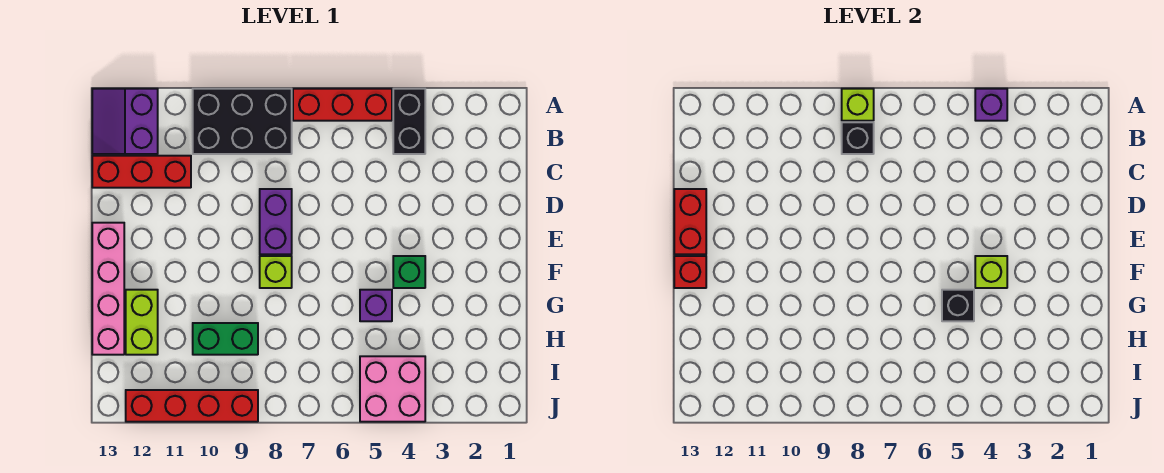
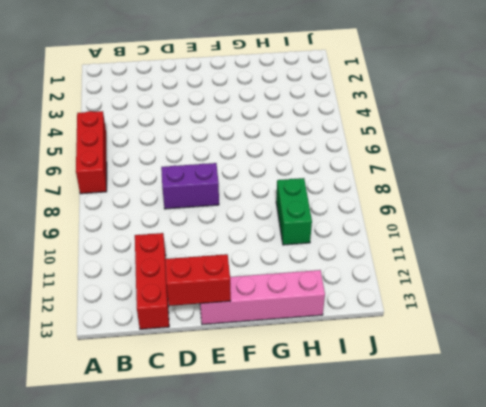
none -> black 1x2 brick [393,89,425,154]
none -> black 2x3 brick [193,89,292,154]
none -> purple 2x2 slope [92,89,158,154]

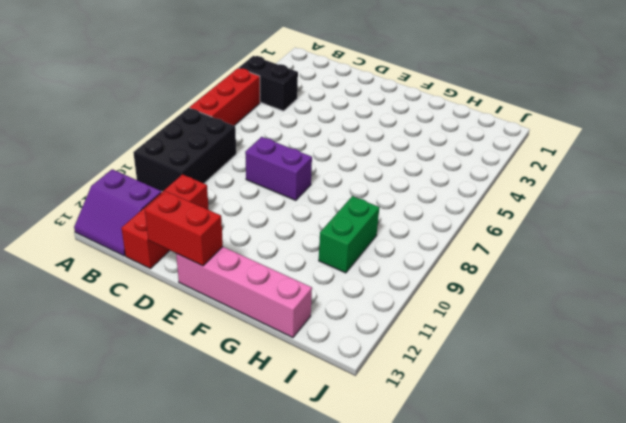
none -> green 1x1 brick [393,256,425,288]
none -> lime 1x1 brick [260,256,292,288]
none -> purple 1x1 brick [360,290,392,321]

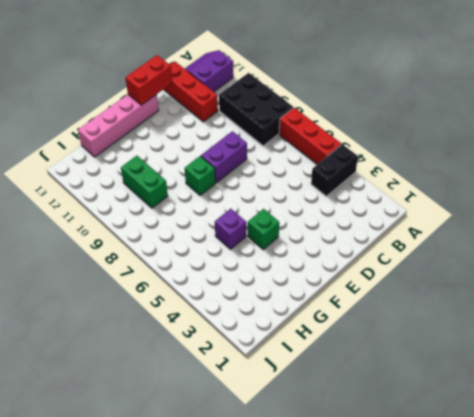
green 1x1 brick [185,156,216,195] -> lime 1x1 brick [260,256,292,288]
none -> lime 1x2 brick [126,290,158,355]
none -> pink 2x2 brick [360,356,425,422]
none -> red 1x4 brick [126,390,258,422]

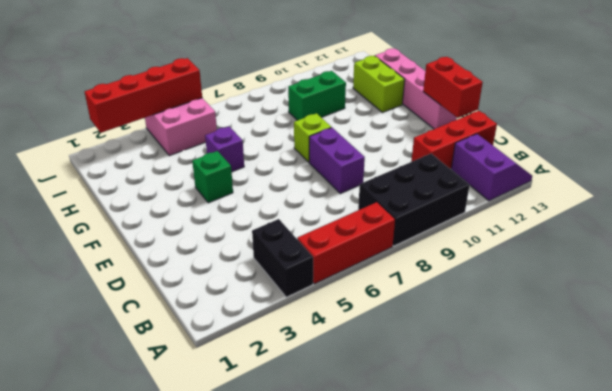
red 1x4 brick [85,58,202,133] -> red 1x4 brick moved to [126,390,258,422]
none -> purple 1x1 brick [975,89,1007,121]
none -> lime 1x1 brick [842,89,874,121]
none -> black 1x1 brick [842,122,874,154]

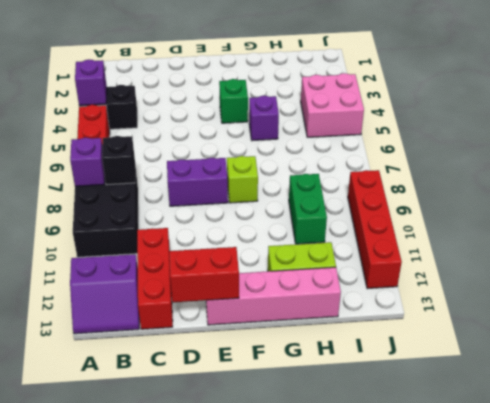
purple 1x1 brick [70,138,105,186] -> lime 1x1 brick [842,89,874,121]
none -> lime 1x1 brick [975,256,1007,288]
none -> red 1x1 brick [674,256,706,288]
none -> black 1x1 brick [942,290,974,321]

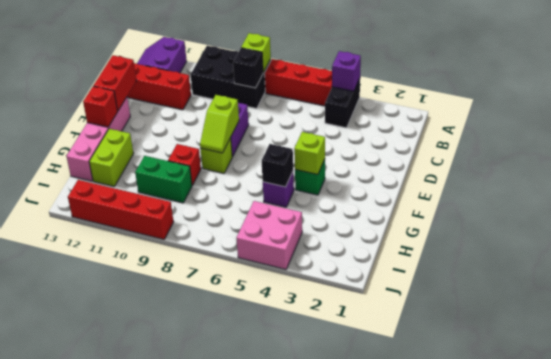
lime 1x2 slope [200,95,239,153] -> none
red 1x1 brick [168,144,201,185] -> none

